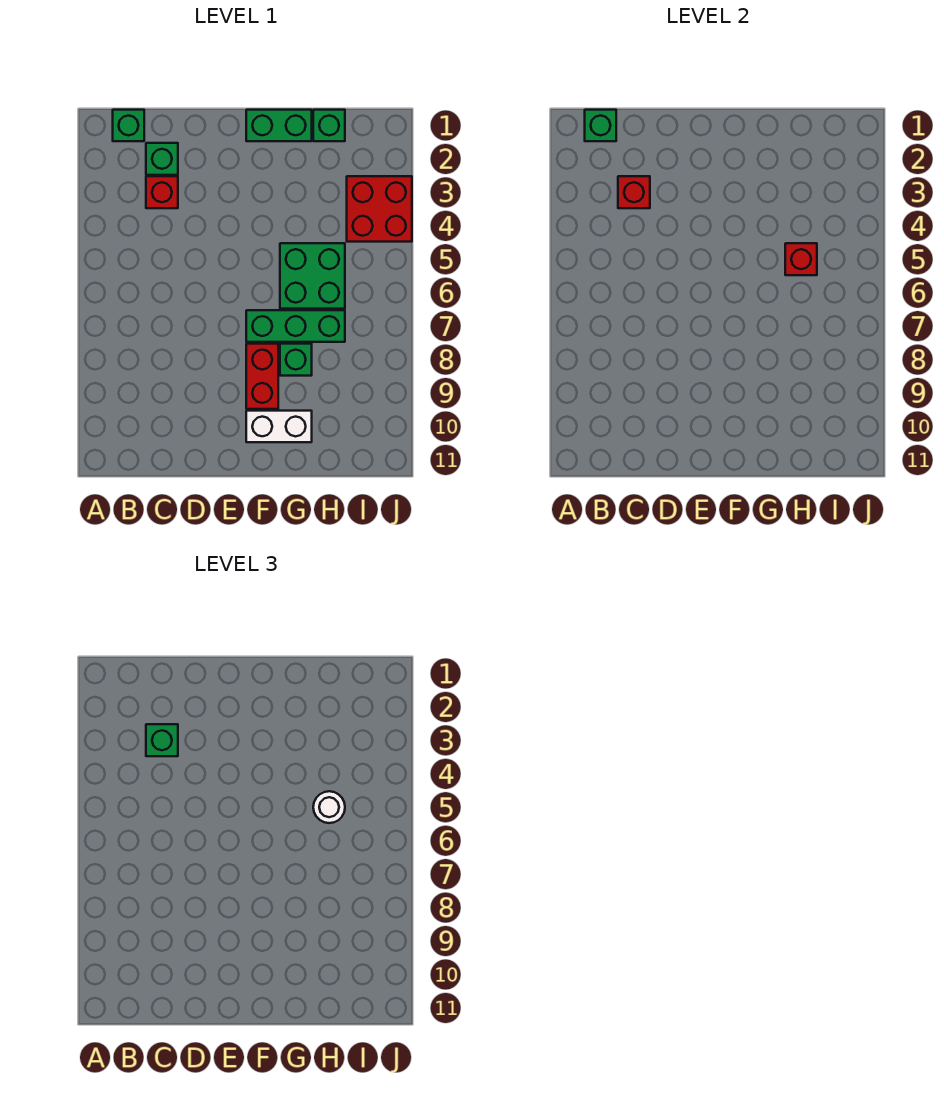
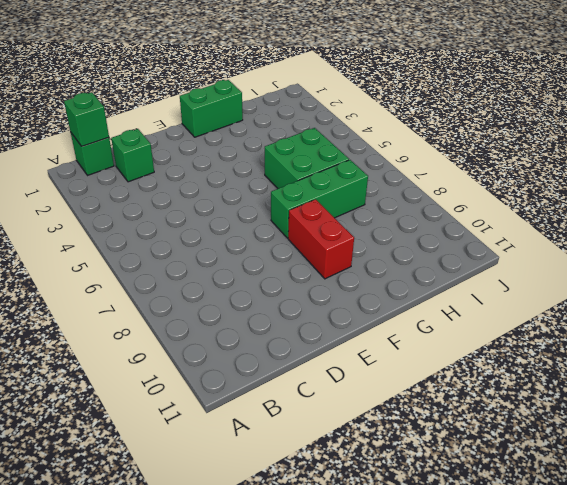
none -> red 1x1 brick [146,176,178,208]
none -> white 1x2 brick [246,411,312,442]
none -> green 1x1 brick [280,344,312,376]

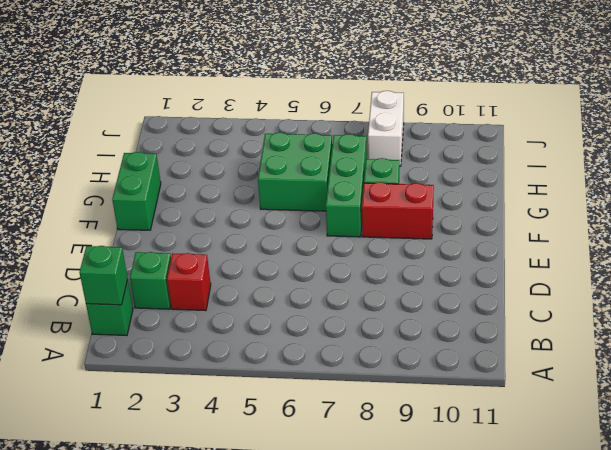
white 1x2 brick [368,91,404,166] -> white 1x2 brick moved to [246,411,312,442]
none -> green 1x1 brick [313,110,345,141]
none -> red 2x2 brick [347,176,412,242]
none -> red 1x1 brick [618,176,650,208]

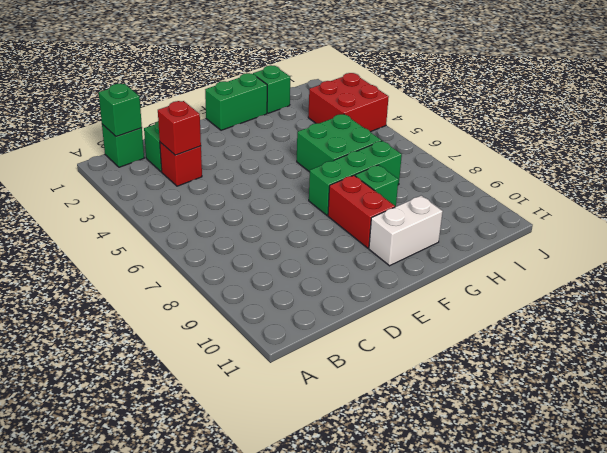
none -> red 1x1 brick [785,243,817,275]
none -> green 1x1 brick [146,724,178,756]
none -> white 1x1 round brick [313,791,345,823]

